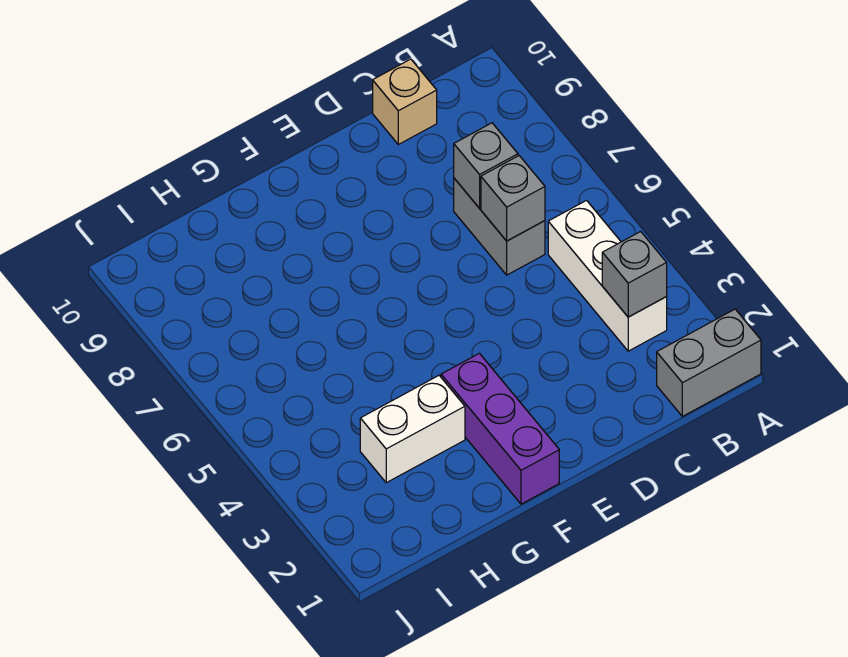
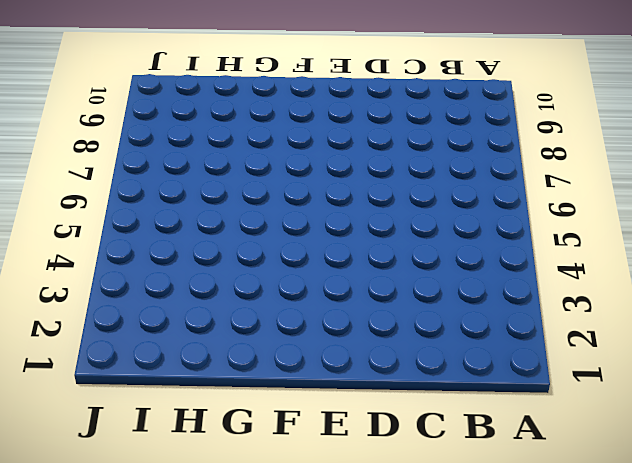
none -> grey 1x2 brick [657,309,761,416]
none -> white 1x3 brick [548,201,667,351]

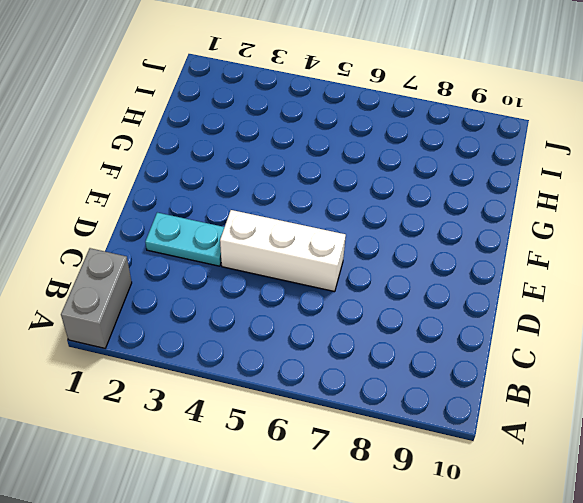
cyan 1x2 plate [145,213,224,266] -> none
white 1x3 brick [220,210,346,292] -> white 1x3 brick moved to [548,201,667,351]
none -> grey 1x2 brick [454,178,545,275]
none -> tan 1x1 brick [373,59,437,144]

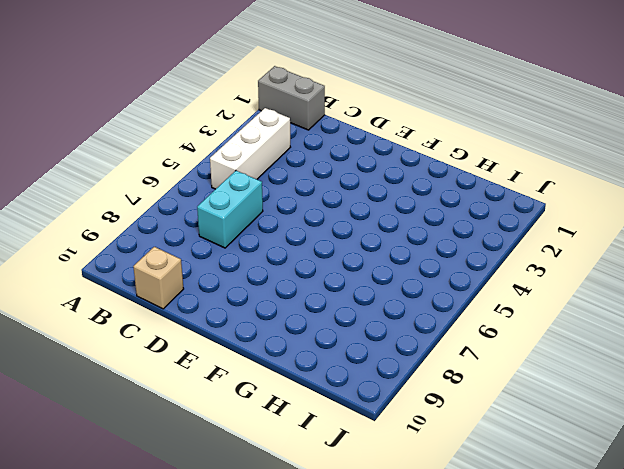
cyan 1x2 brick [197,171,263,248] -> grey 1x2 brick [454,178,545,275]
none -> purple 1x3 brick [441,353,559,504]
none -> white 1x2 brick [360,376,465,483]

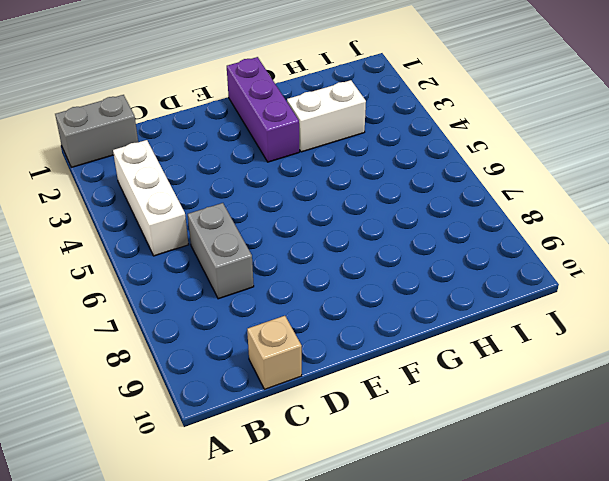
none -> grey 1x1 brick [602,232,667,317]
none -> grey 1x1 brick [481,156,545,241]

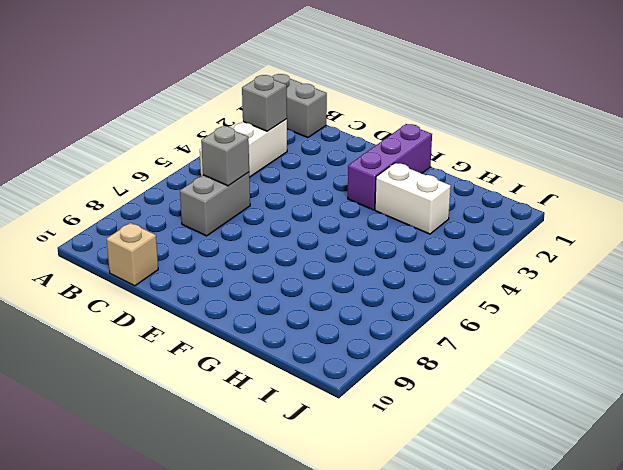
none -> grey 1x1 brick [454,123,518,208]

